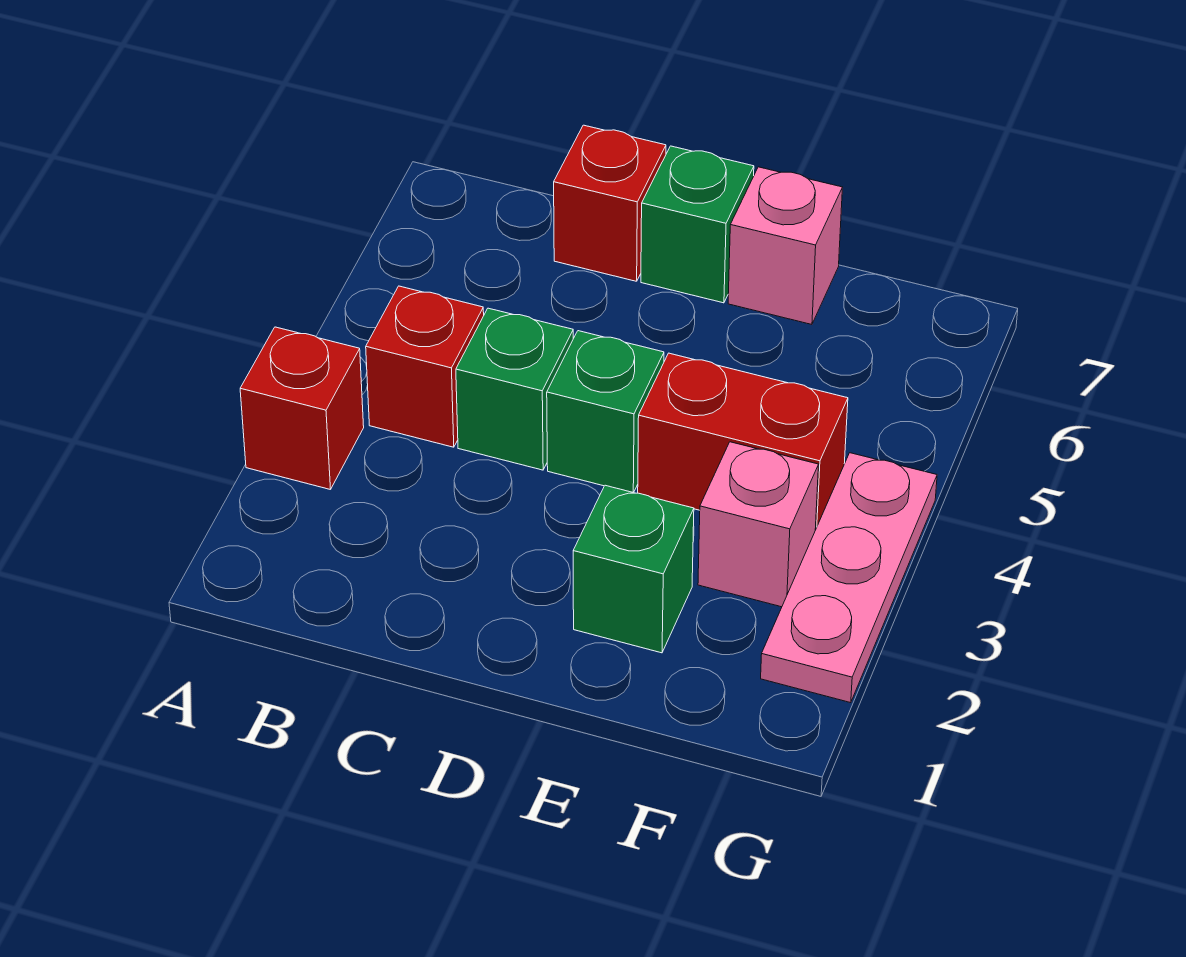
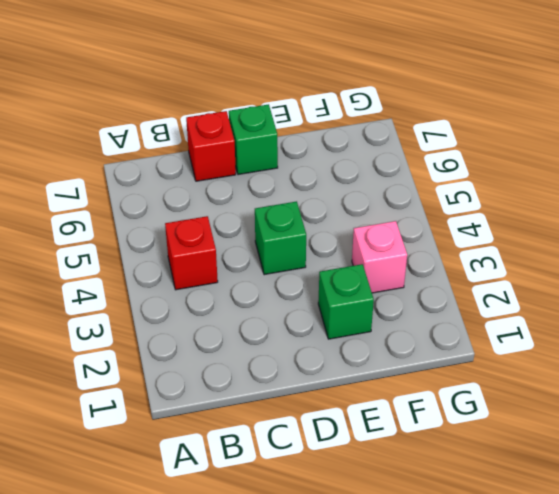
none -> red 1x1 brick [240,327,364,490]
none -> green 1x1 brick [456,308,573,470]

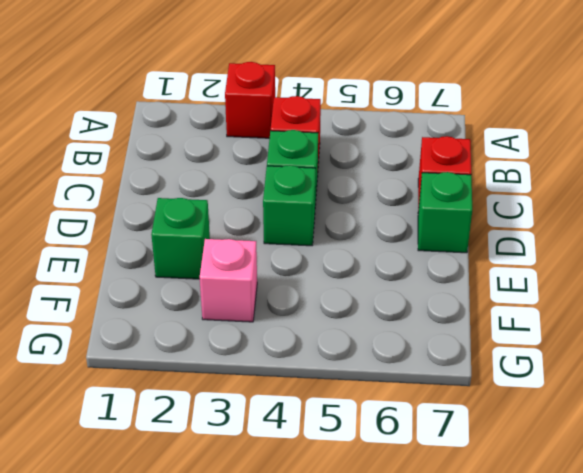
none -> red 1x2 brick [638,353,848,530]
none -> pink 1x1 brick [728,167,842,324]

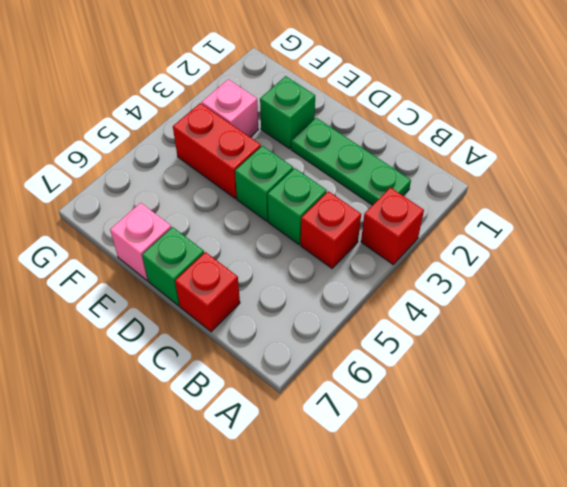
green 1x3 plate [291,118,411,205] -> none
none -> pink 1x3 plate [761,453,937,703]

